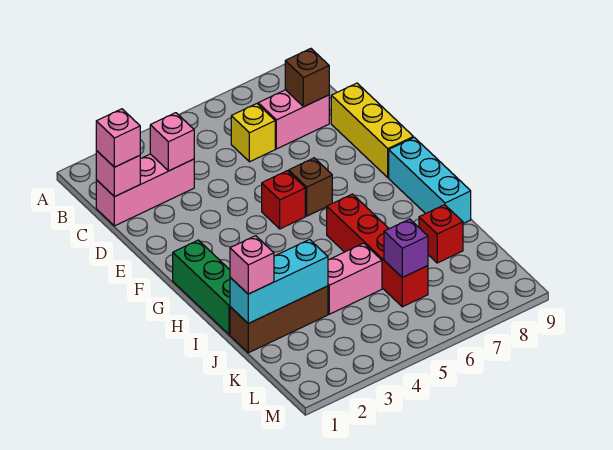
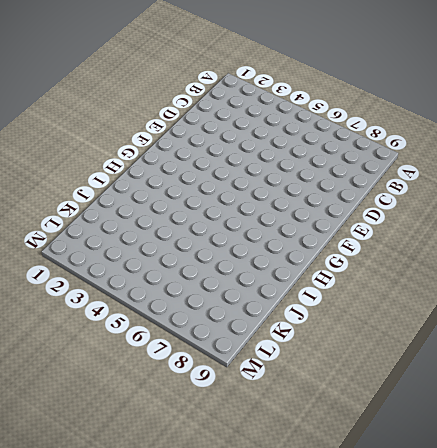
none -> pink 1x3 brick [96,154,194,226]
none -> yellow 1x1 brick [231,104,275,162]
none -> pink 1x2 brick [258,90,329,149]

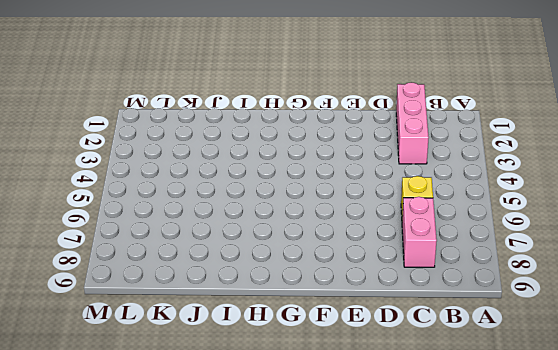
none -> yellow 1x3 brick [331,83,413,178]
none -> red 1x1 brick [262,171,305,229]
none -> brown 1x1 brick [289,158,332,216]

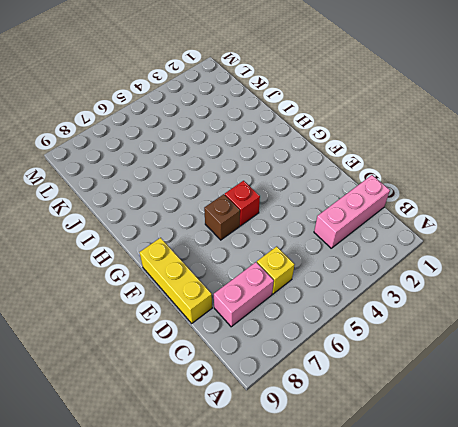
none -> green 1x3 brick [173,240,230,335]
none -> cyan 1x3 brick [389,137,471,223]
none -> red 1x4 brick [327,194,428,307]

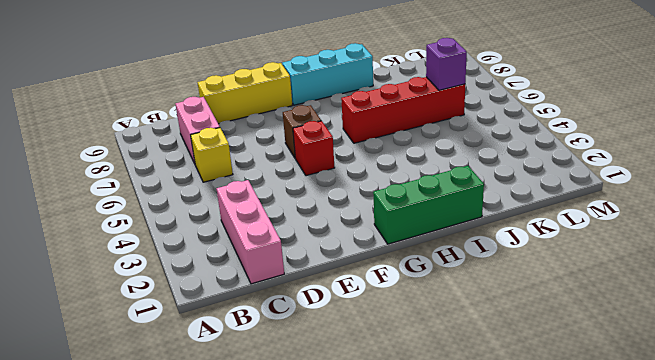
none -> brown 1x3 brick [230,286,328,353]
none -> pink 1x2 brick [328,243,382,314]
none -> red 1x1 brick [419,205,463,263]

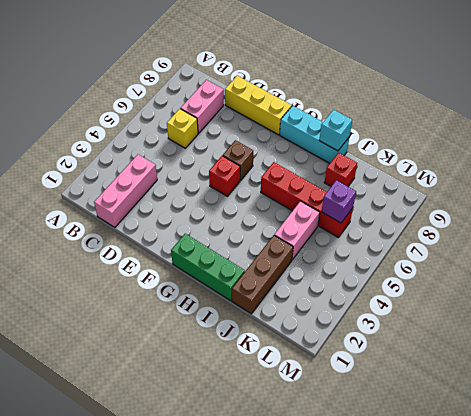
cyan 1x1 brick [319,110,352,151] -> none
none -> pink 1x1 brick [96,151,140,197]
none -> pink 1x1 brick [150,113,194,171]
none -> brown 1x1 brick [285,49,329,107]

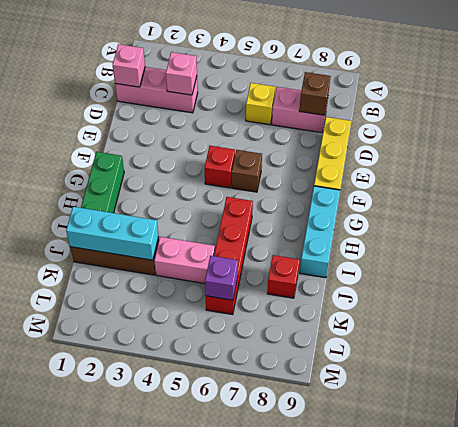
none -> pink 1x1 brick [96,109,140,167]
none -> pink 1x1 brick [230,236,274,294]

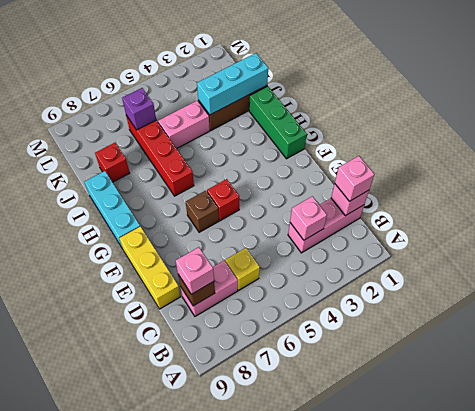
pink 1x1 brick [176,247,214,294] -> pink 1x1 brick moved to [230,236,274,294]

